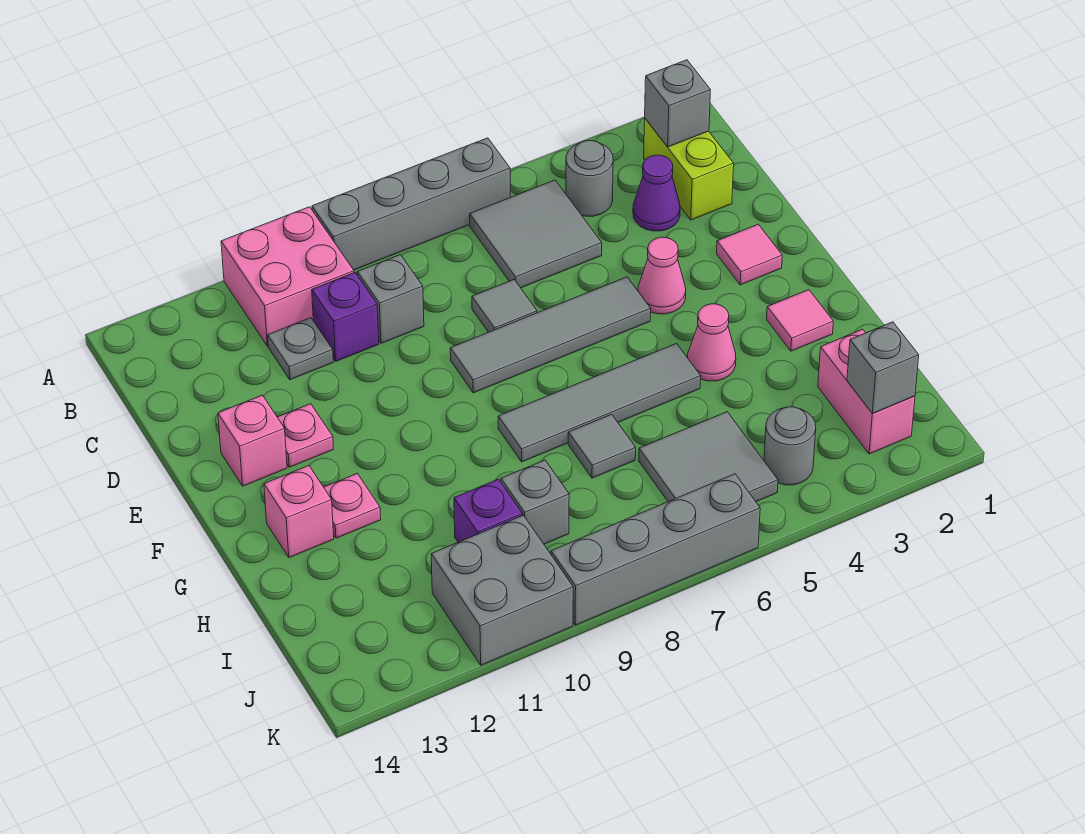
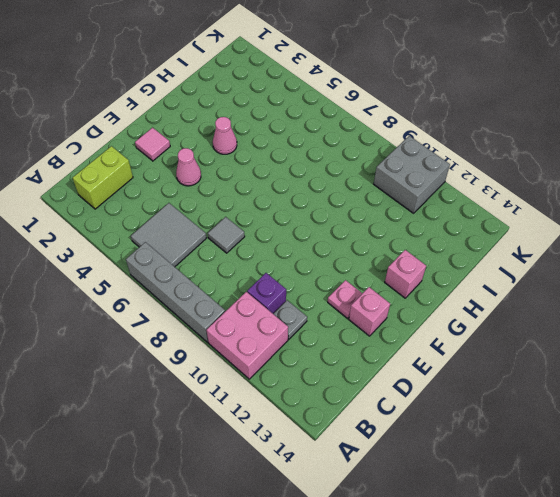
none -> grey 1x1 round brick [566,141,613,216]
none -> purple 1x1 cone [633,155,680,231]
none -> grey 1x1 brick [357,255,424,343]
none -> grey 1x4 tile [450,277,651,393]

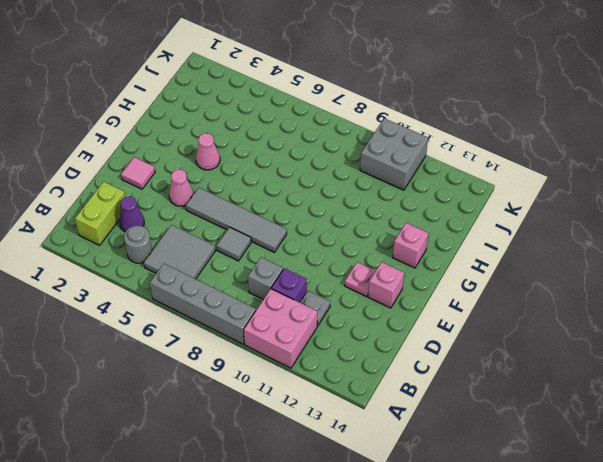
none -> pink 1x1 tile [767,290,833,351]
none -> grey 1x4 tile [498,344,701,462]
none -> pink 1x1 plate [324,473,381,538]
none -> grey 1x1 tile [568,414,636,478]

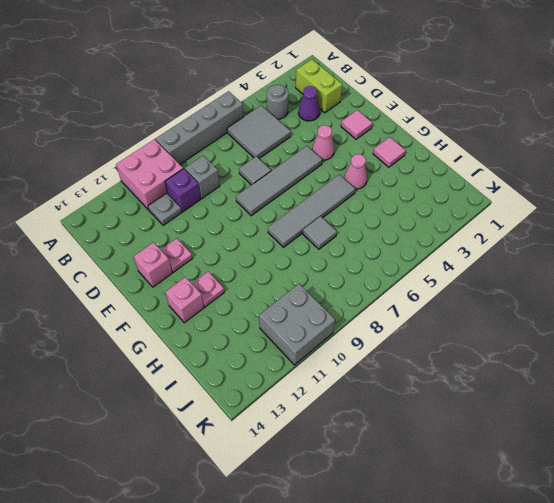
none -> pink 1x2 brick [818,329,915,454]
none -> grey 2x2 tile [639,412,778,502]
none -> grey 1x1 brick [501,460,569,544]
none -> purple 1x1 brick [454,479,522,542]

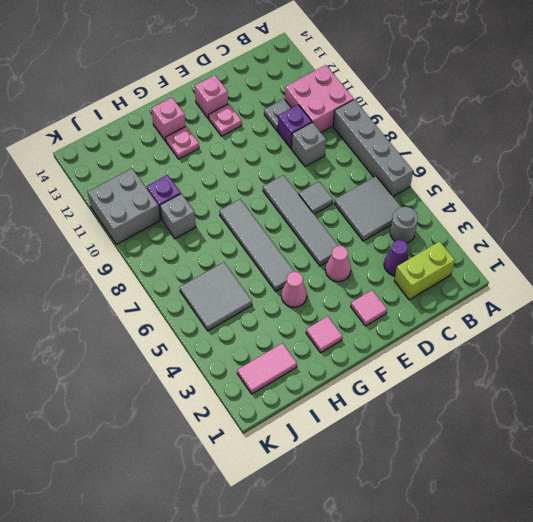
pink 1x2 tile [237,343,297,394] -> pink 1x2 brick [818,329,915,454]
none -> grey 1x1 tile [568,414,636,478]
none -> grey 1x1 round brick [764,407,816,485]
none -> grey 1x4 brick [551,474,760,625]
none -> grey 1x1 brick [645,60,710,147]

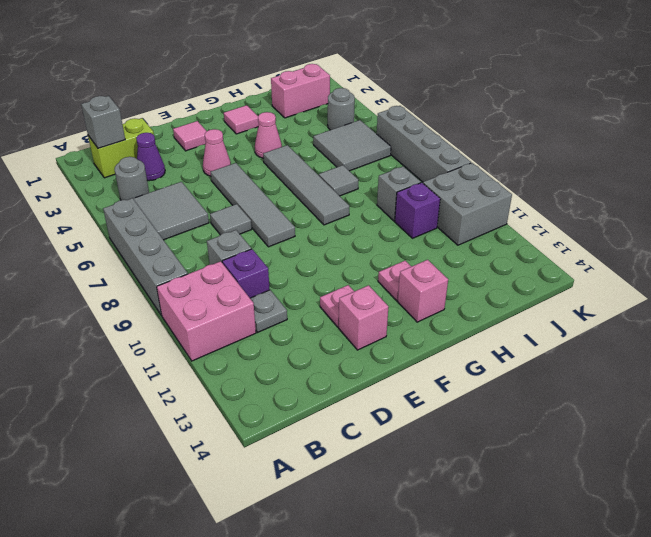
none -> grey 1x1 brick [847,322,919,414]

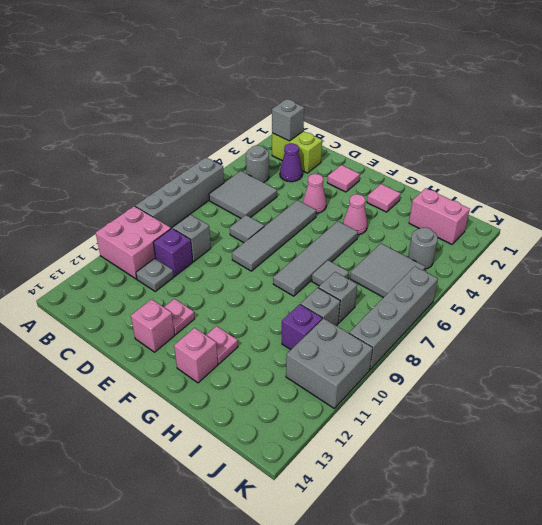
grey 1x1 brick [318,272,357,323] -> grey 1x1 brick moved to [847,322,919,414]

